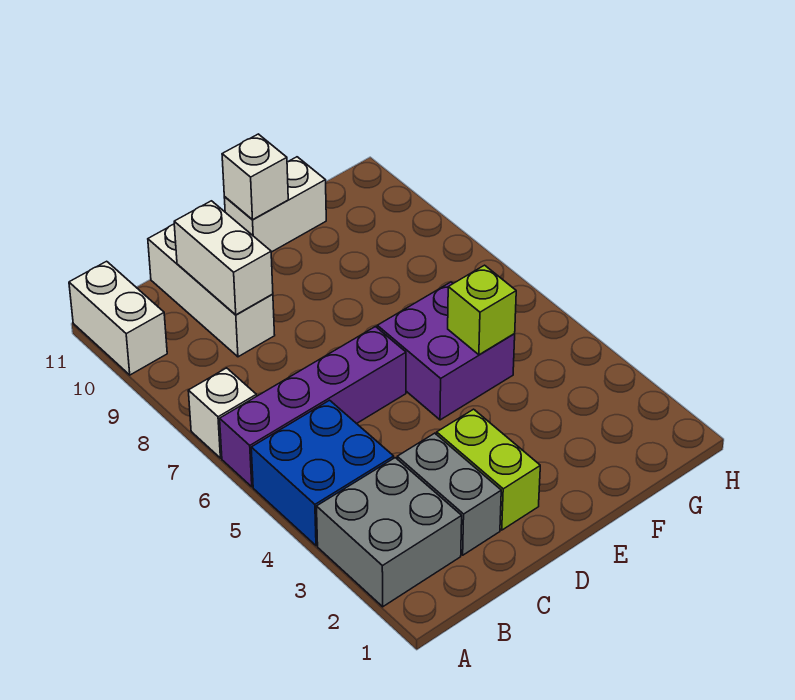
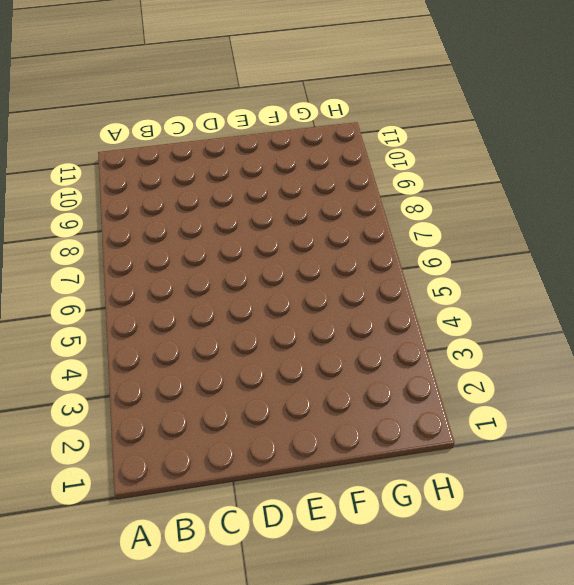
none -> grey 2x2 brick [317,458,462,607]
none -> blue 2x2 brick [251,400,394,546]
none -> purple 1x4 brick [220,327,406,487]

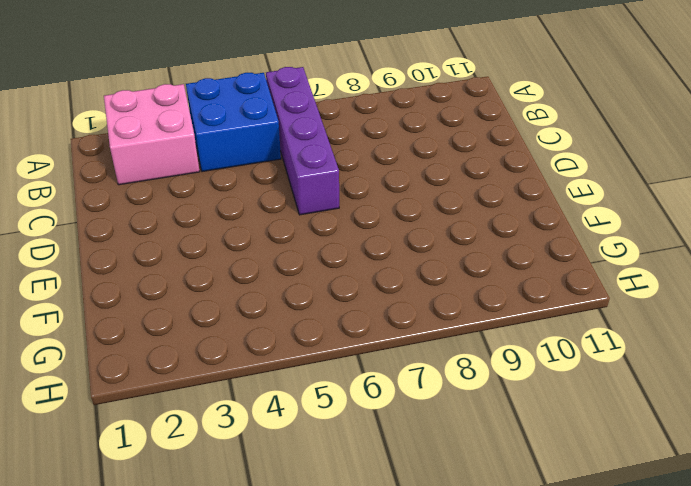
pink 2x2 brick [104,84,200,185] -> grey 2x2 brick [317,458,462,607]
none -> white 1x1 brick [188,368,257,458]
none -> white 1x2 brick [69,261,167,375]
none -> grey 1x2 brick [397,433,501,555]

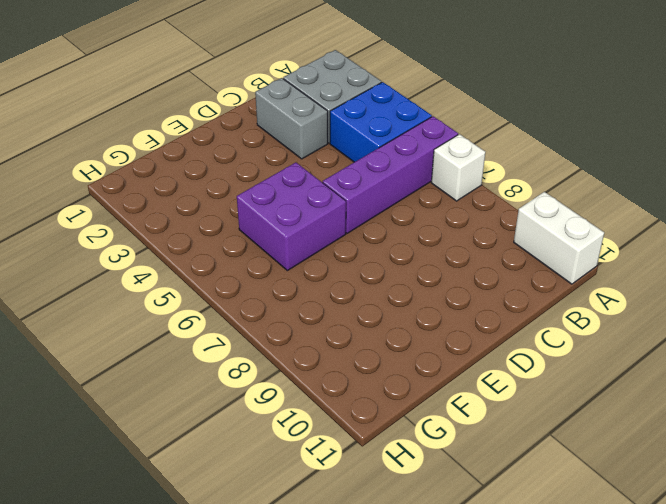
none -> white 1x3 brick [148,224,275,357]
none -> lime 1x2 brick [437,409,540,530]
none -> white 1x2 brick [224,157,326,252]

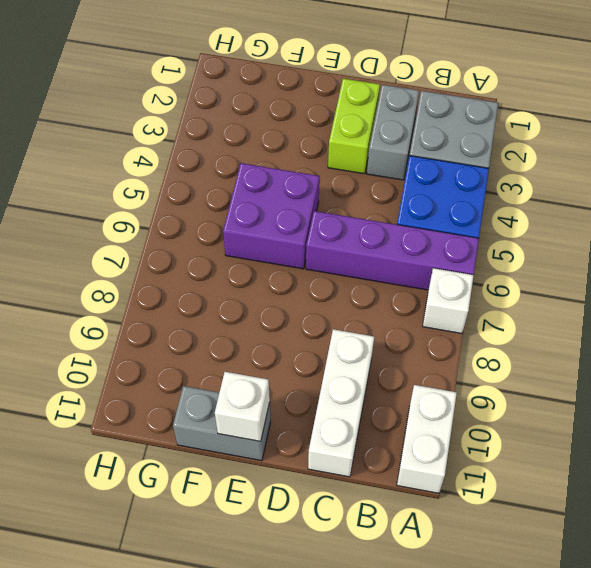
grey 1x2 brick [173,386,271,461] -> white 1x2 brick [224,157,326,252]
none -> white 1x2 brick [174,201,273,315]
none -> lime 1x1 brick [448,265,516,355]

